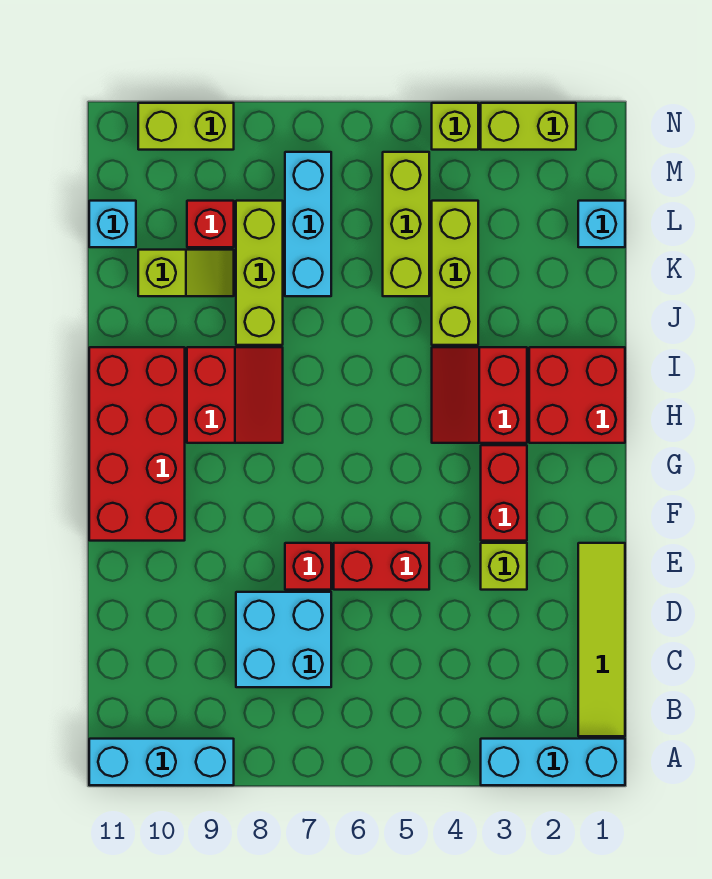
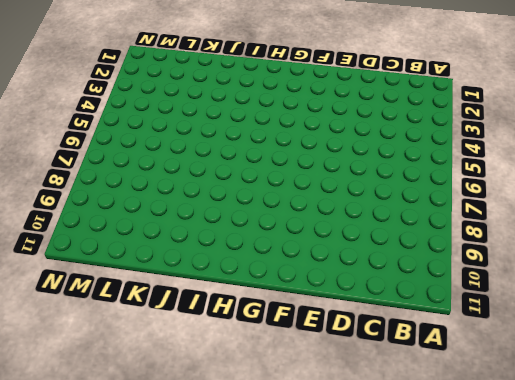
none -> cyan 1x3 brick [481,739,625,785]
none -> cyan 1x3 brick [89,739,234,785]
none -> lime 1x4 tile [578,543,625,736]

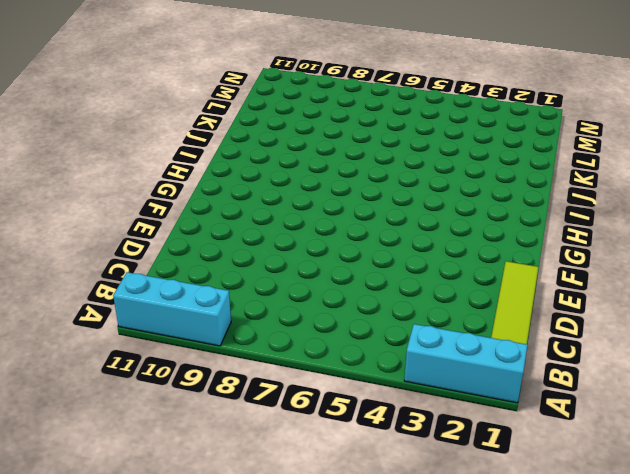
none -> cyan 2x2 brick [236,592,331,687]
none -> lime 1x1 brick [481,543,527,590]
none -> red 1x2 brick [334,543,429,590]

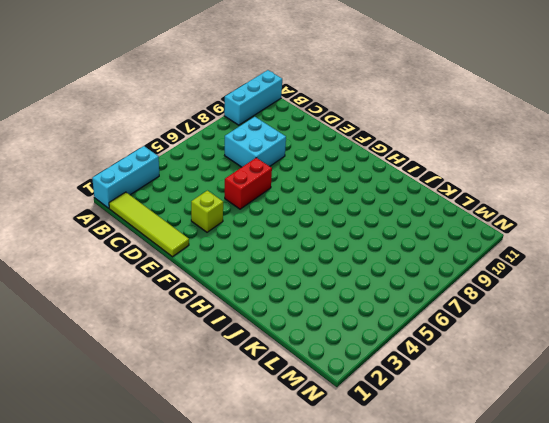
none -> red 1x1 brick [285,543,331,590]
none -> red 1x2 brick [481,445,527,541]
none -> red 2x4 brick [89,347,185,541]

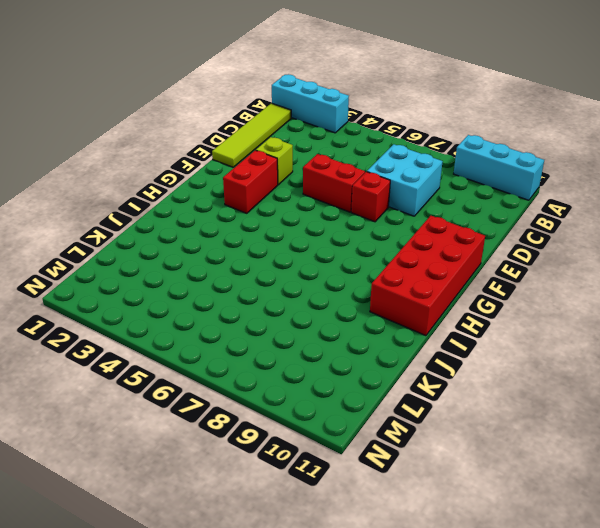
none -> red 2x2 brick [529,347,625,443]
none -> red 2x2 slope [432,347,527,443]
none -> red 2x2 slope [187,347,283,443]

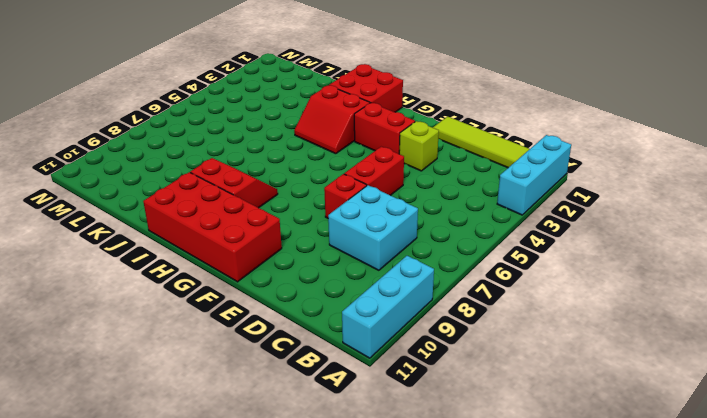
none -> lime 1x3 brick [432,201,478,345]
none -> lime 1x3 brick [236,201,283,345]
none -> lime 1x3 brick [383,152,429,296]

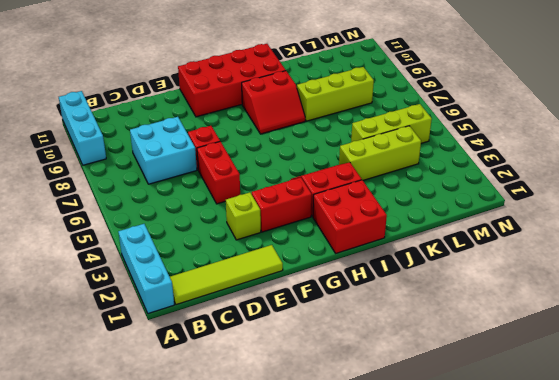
none -> cyan 1x3 brick [285,152,331,296]
none -> lime 1x2 slope [138,250,234,296]
none -> cyan 1x1 brick [578,201,625,247]

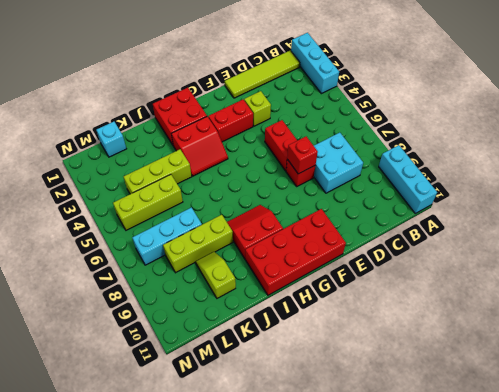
red 1x1 brick [287,136,318,174] -> red 1x1 brick moved to [187,201,234,247]
none -> cyan 1x1 brick [89,201,136,247]
none -> lime 1x2 brick [481,103,576,150]
none -> lime 1x1 brick [432,103,478,150]

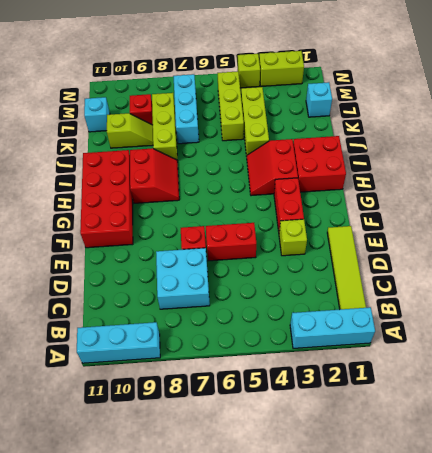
none -> lime 1x2 brick [138,103,234,150]

